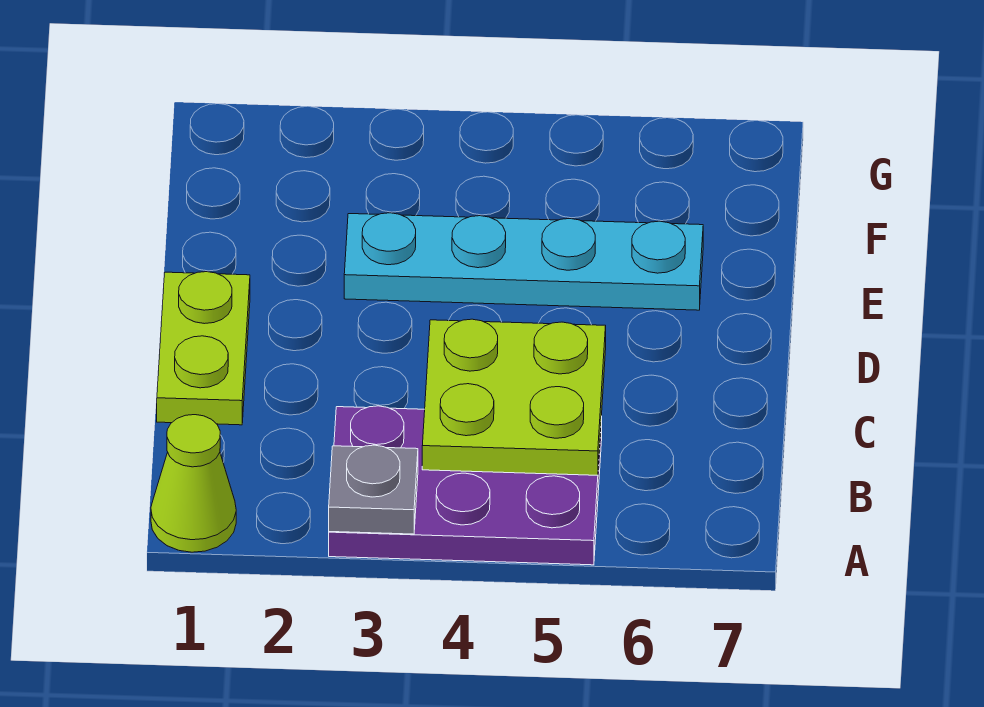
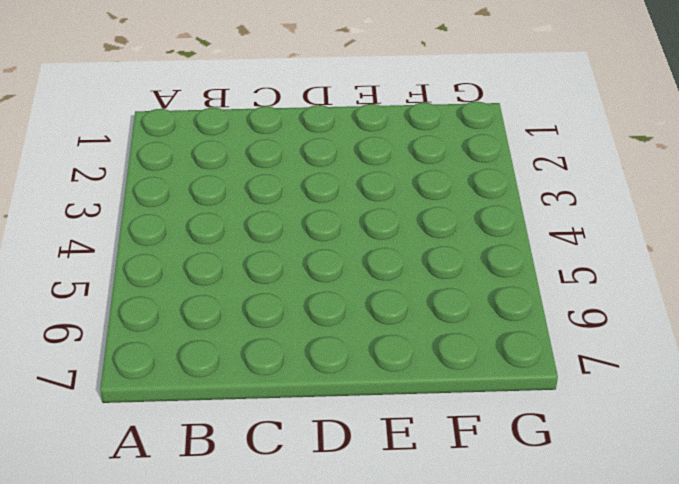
none -> lime 1x1 cone [151,415,236,552]
none -> purple 2x3 plate [329,406,602,565]

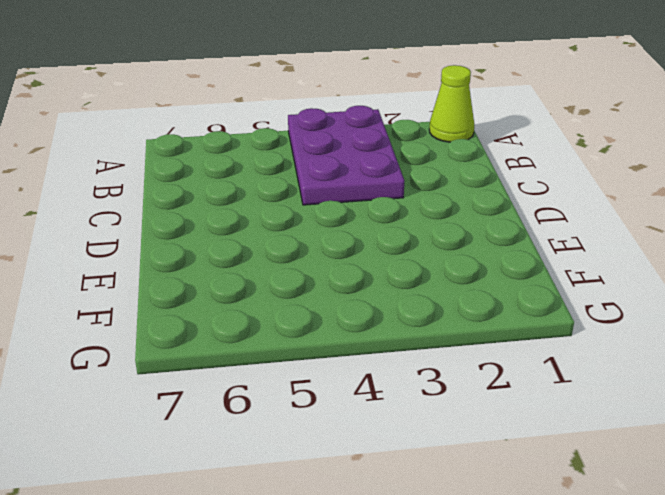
purple 2x3 plate [288,106,404,205] -> purple 2x3 plate turned to [329,406,602,565]
none -> lime 1x2 plate [157,272,250,425]
none -> cyan 1x4 plate [344,213,703,310]

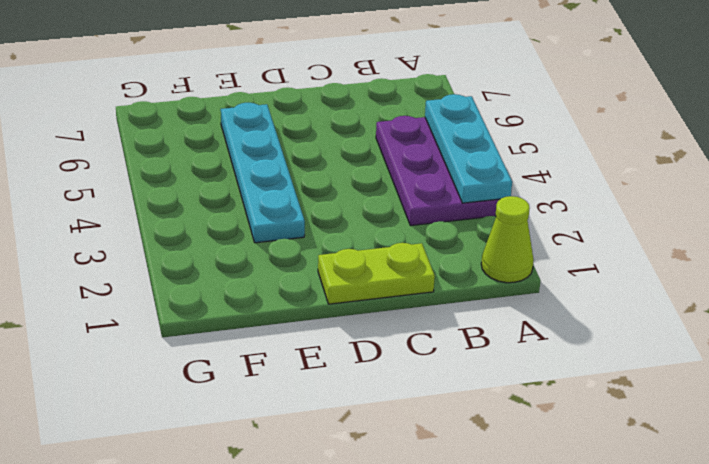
cyan 1x3 plate [425,94,512,203] -> grey 1x1 plate [329,445,418,534]
none -> lime 2x2 plate [422,319,606,475]

